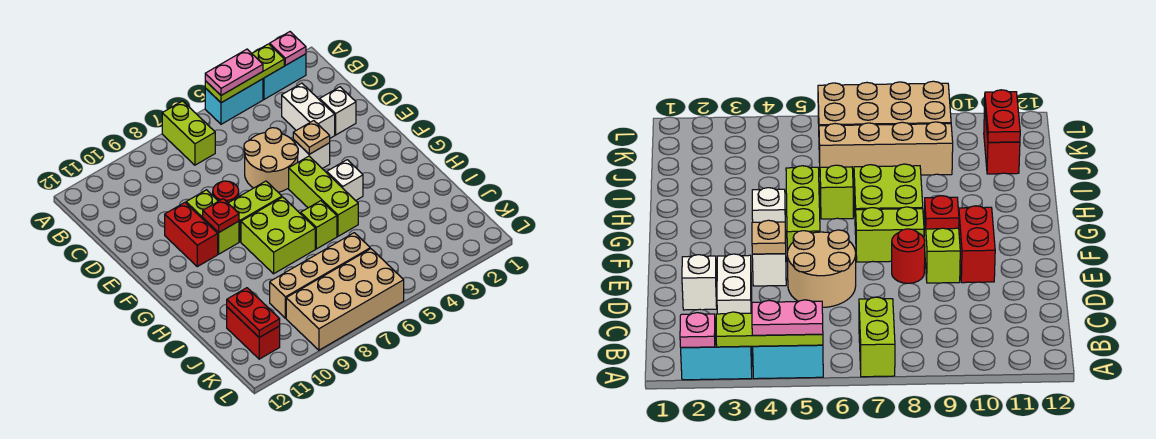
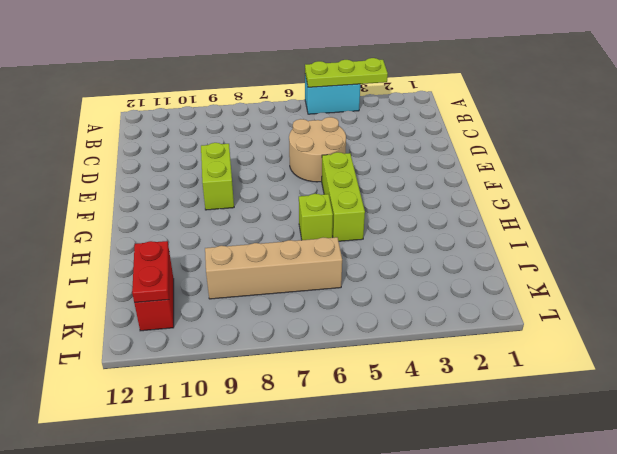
none -> cyan 1x2 brick [263,54,306,99]
none -> lime 1x2 brick [162,101,215,165]
none -> white 1x2 brick [282,83,335,138]

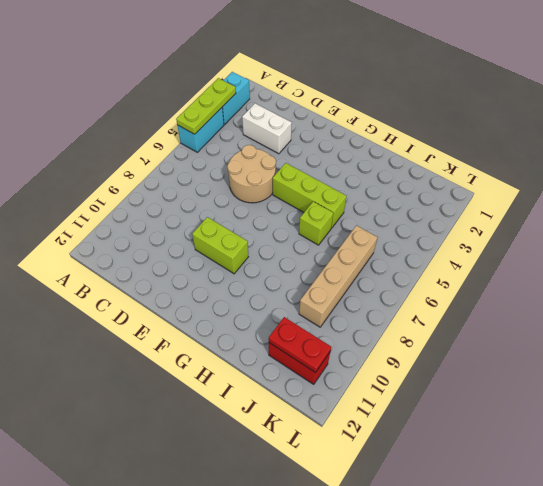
none -> lime 1x2 brick [162,101,215,165]
none -> white 1x1 brick [320,87,356,135]
none -> white 1x1 brick [293,139,330,169]

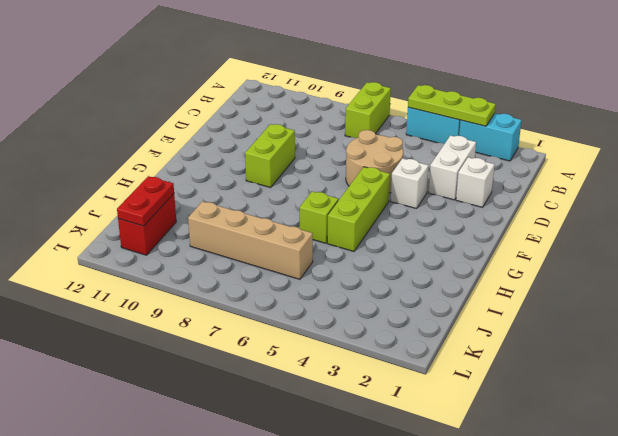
none -> red 1x1 round brick [213,181,239,203]
none -> red 1x2 brick [165,203,218,267]
none -> lime 1x2 brick [228,181,282,242]

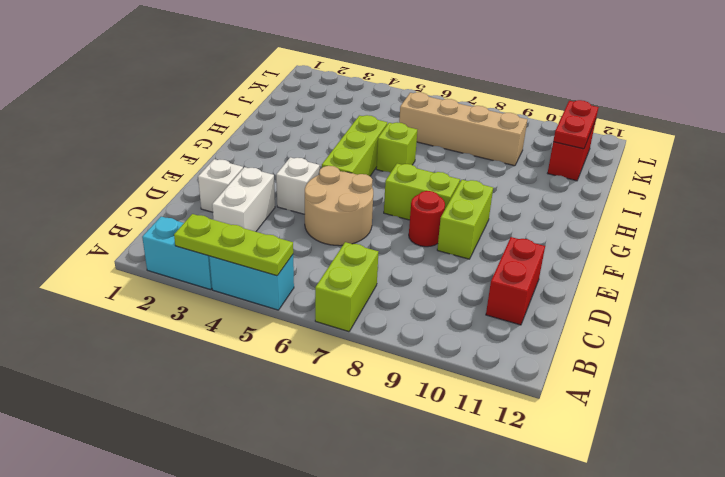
red 1x2 brick [486,237,545,325] -> red 1x2 brick moved to [165,203,218,267]
none -> white 1x1 brick [327,160,363,201]
none -> lime 2x2 brick [241,197,315,274]
none -> tan 2x4 brick [286,249,404,350]

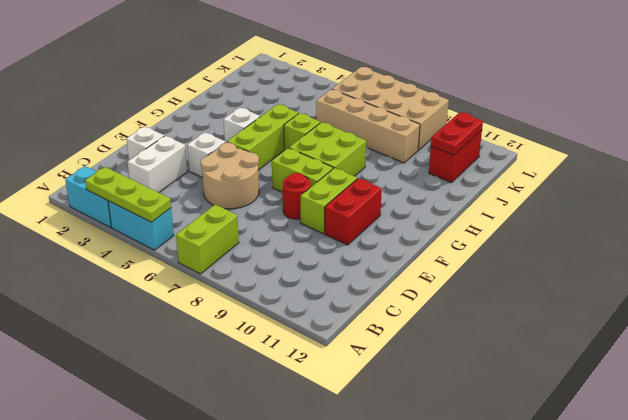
none -> pink 1x1 plate [270,32,306,65]
none -> tan 1x1 plate [293,121,330,154]
none -> red 1x1 plate [203,199,239,233]

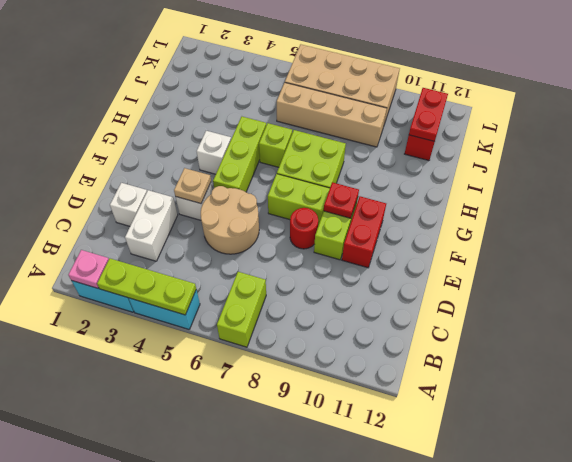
none -> pink 1x2 plate [205,49,263,95]

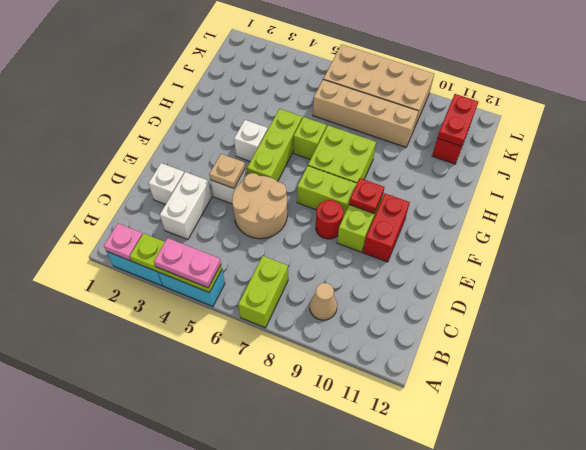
tan 1x1 cone [310,283,337,320] -> none

